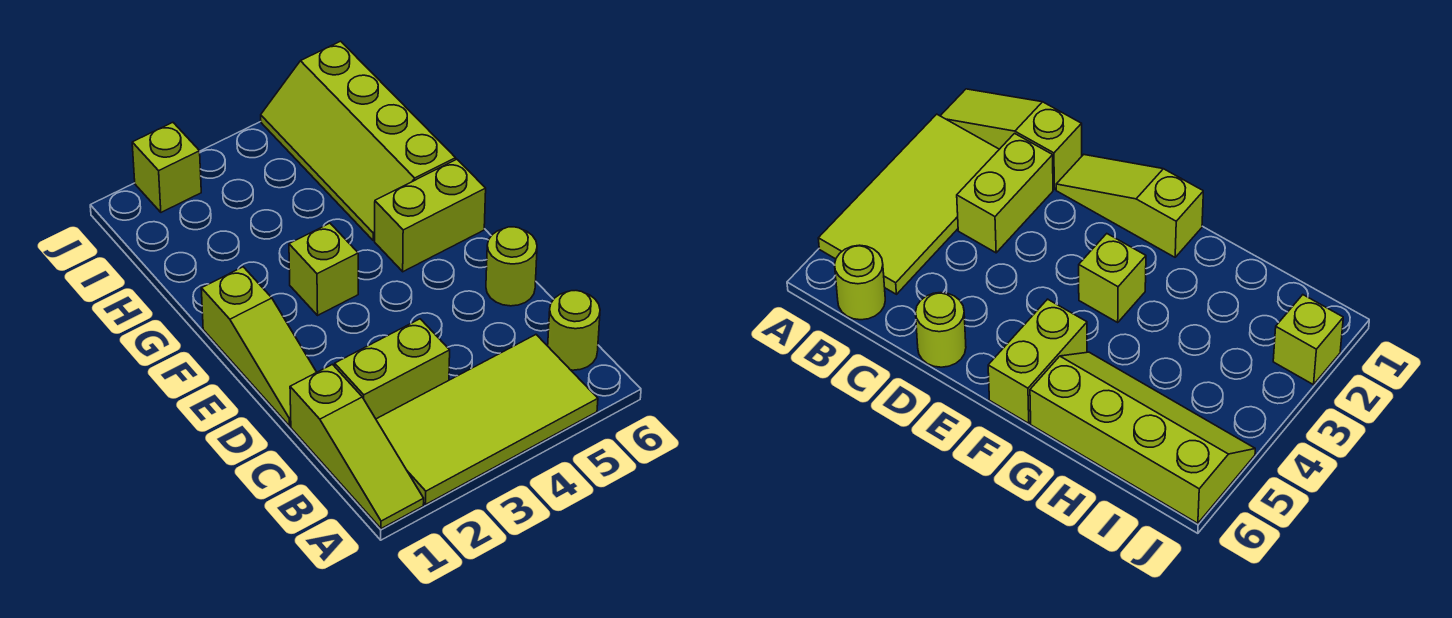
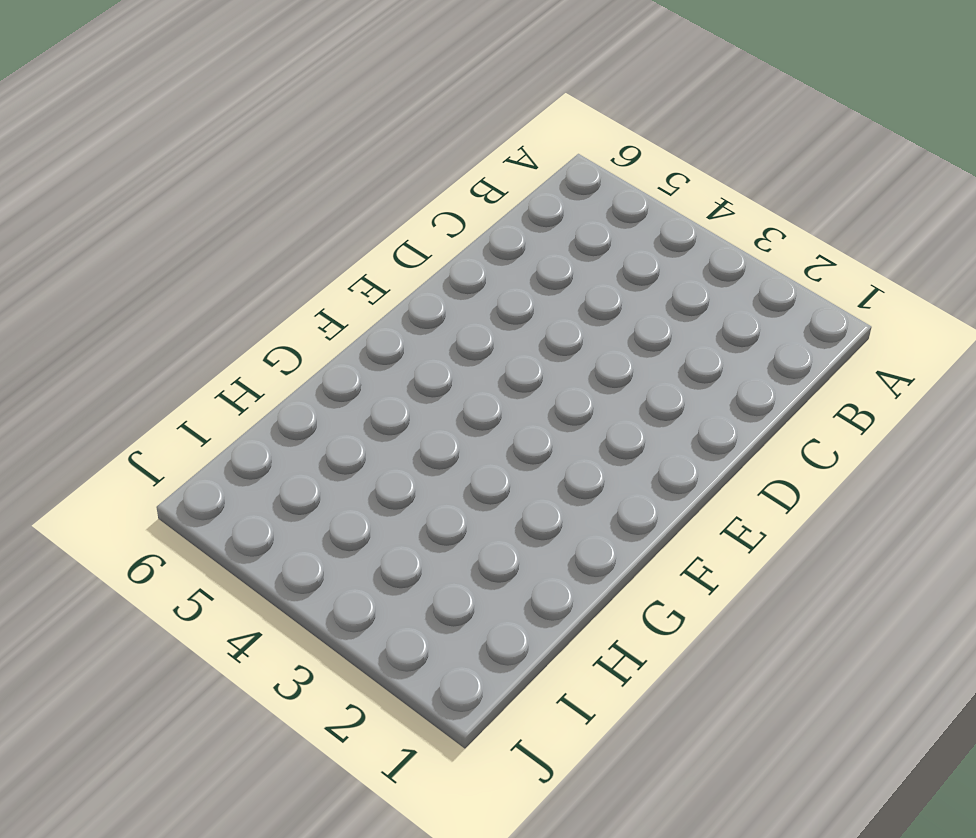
none -> lime 1x3 slope [290,364,424,529]
none -> lime 2x4 tile [376,335,598,504]

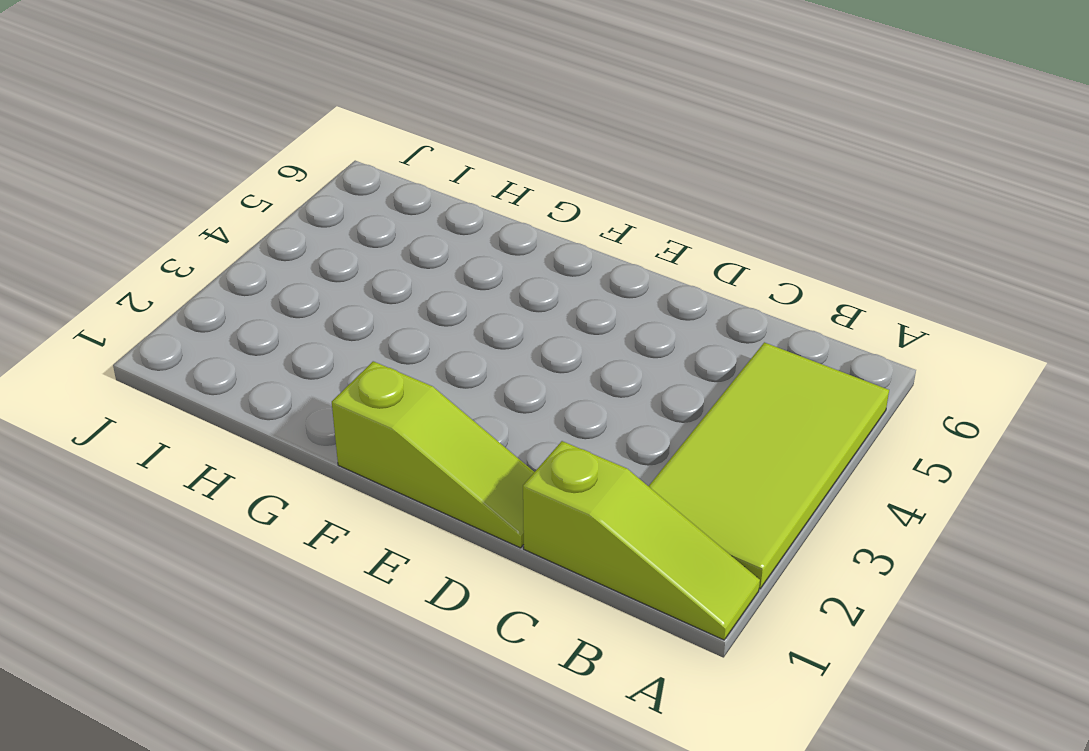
none -> lime 1x1 round brick [548,291,600,370]
none -> lime 1x2 brick [335,319,450,419]

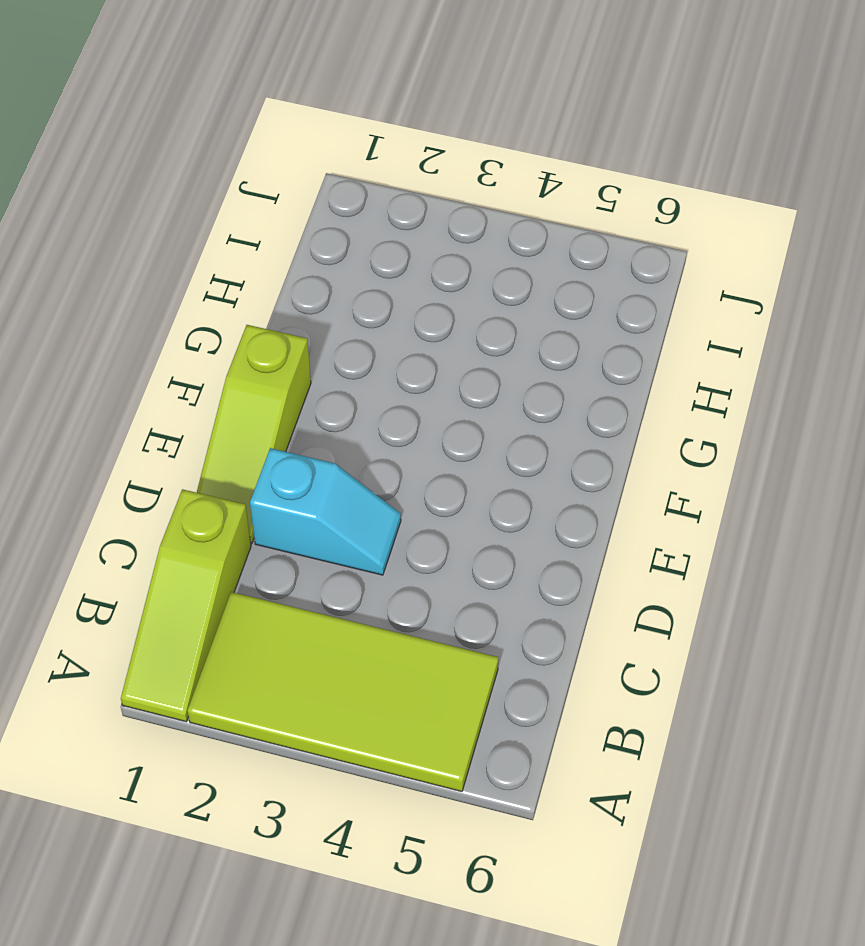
cyan 1x2 slope [250,448,401,575] -> none
none -> lime 1x1 round brick [548,291,600,370]
none -> lime 1x2 brick [335,319,450,419]

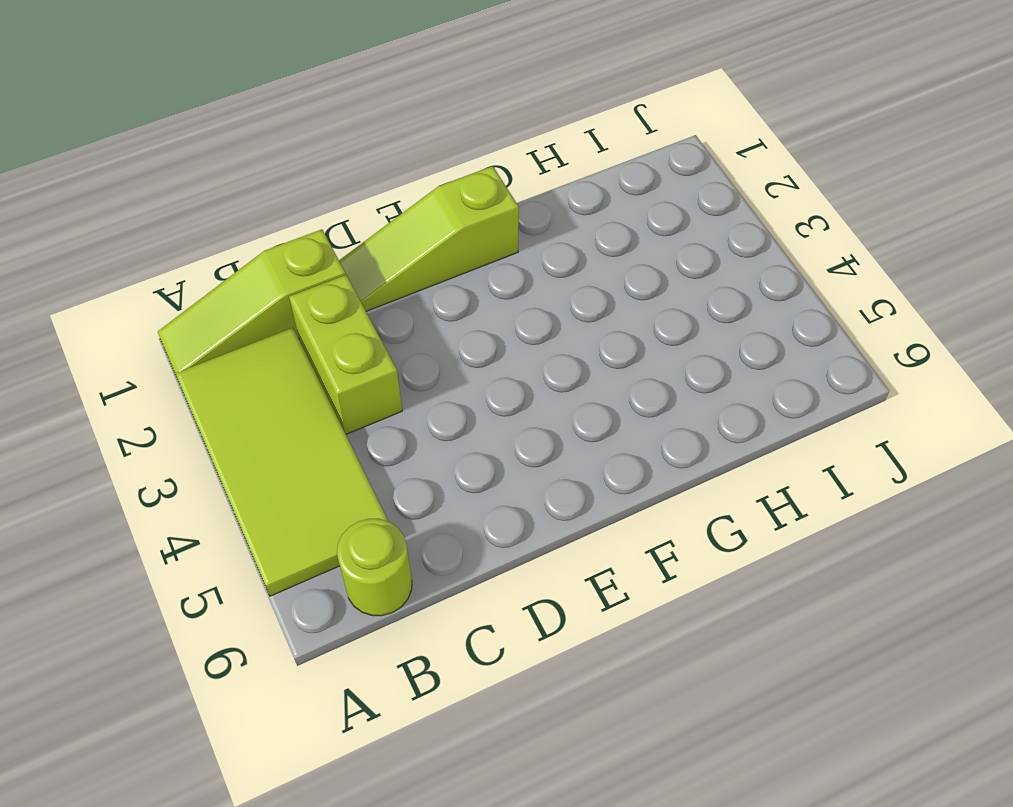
none -> lime 1x1 round brick [486,227,537,306]
none -> lime 1x1 brick [289,223,358,315]

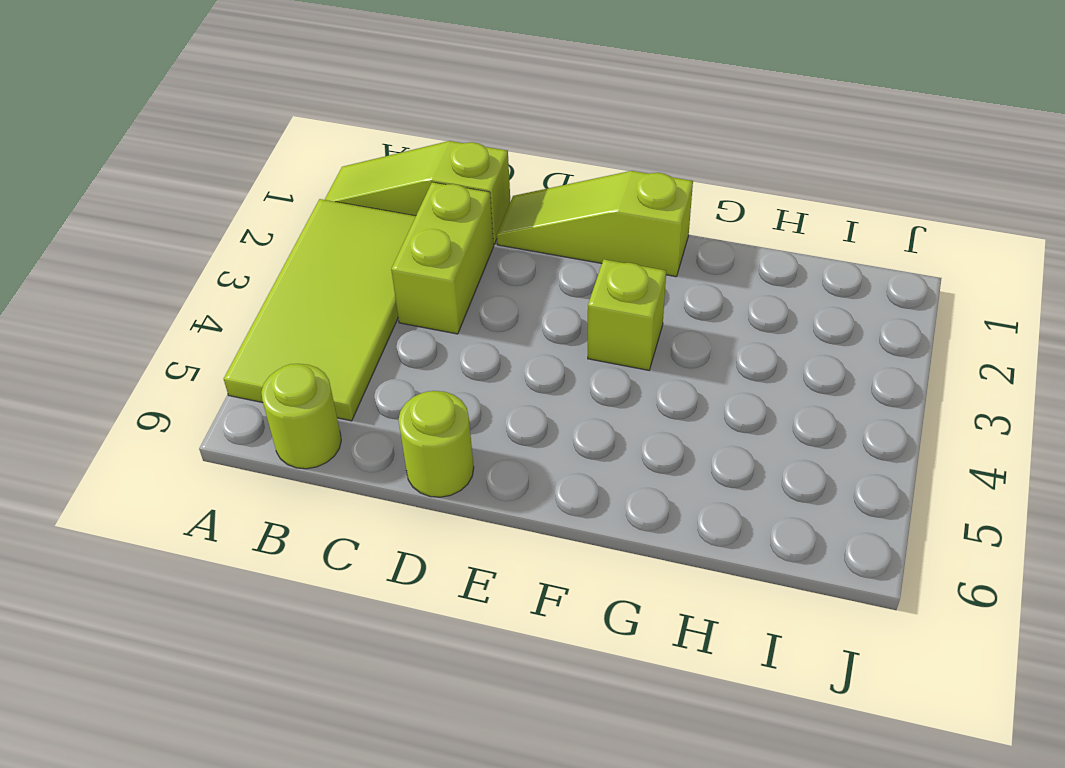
none -> lime 1x2 brick [375,159,486,272]
none -> lime 2x4 slope [261,41,456,241]

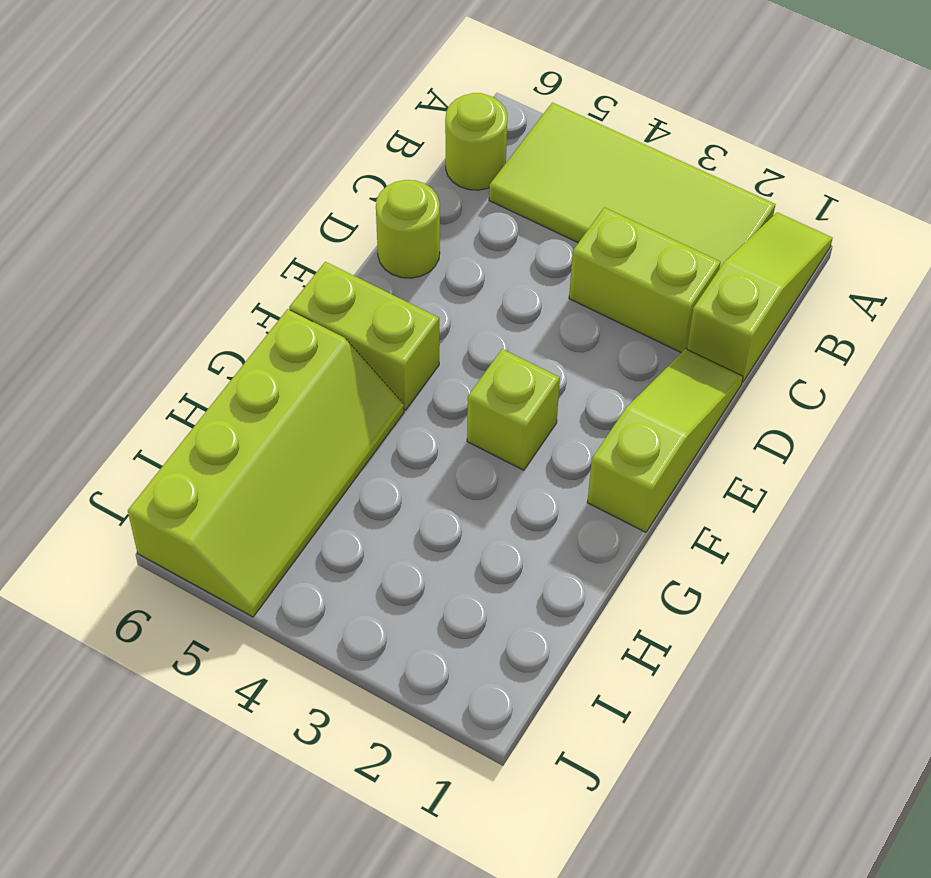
none -> lime 1x1 brick [132,123,201,212]

